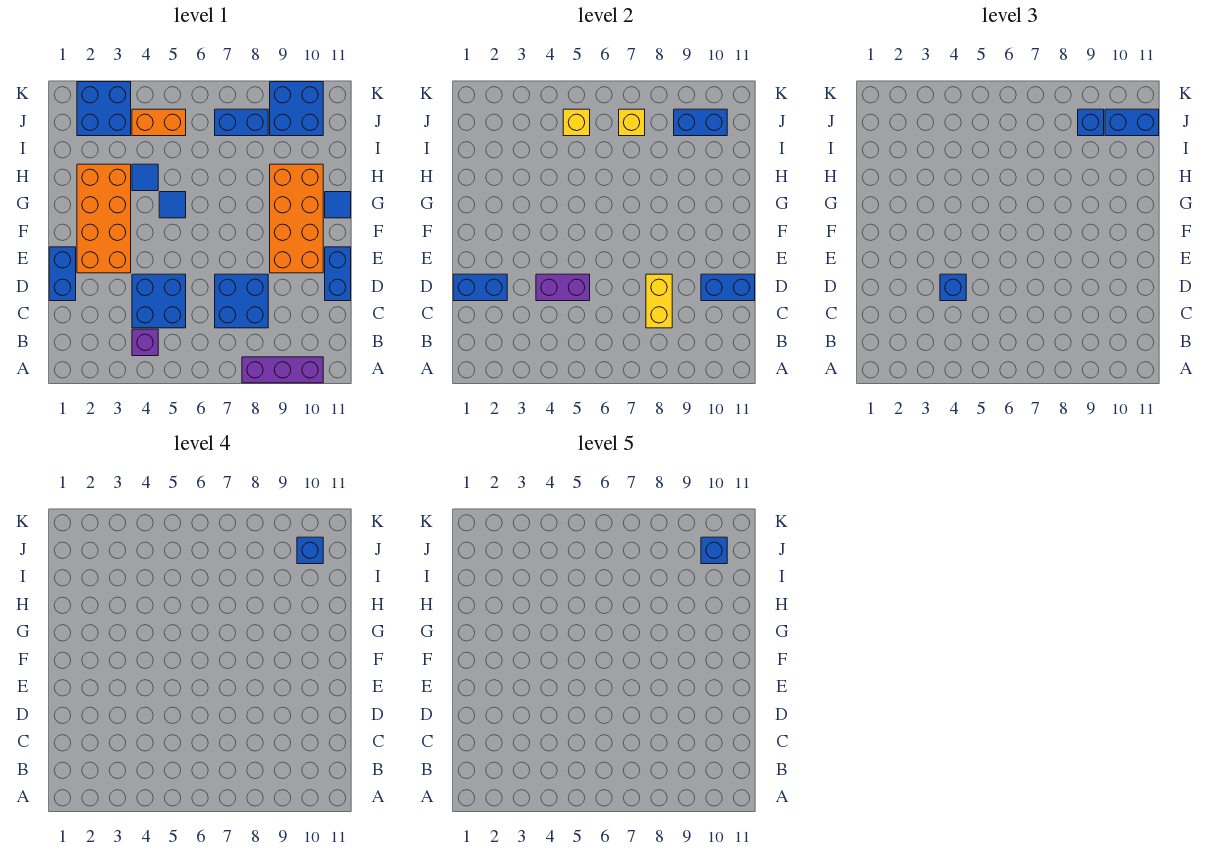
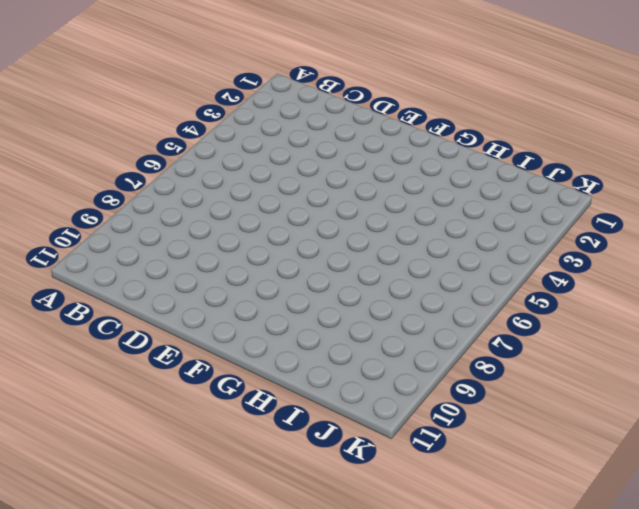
none -> purple 1x3 brick [242,357,323,383]
none -> purple 1x1 brick [132,329,158,356]
none -> blue 2x2 brick [132,274,186,328]

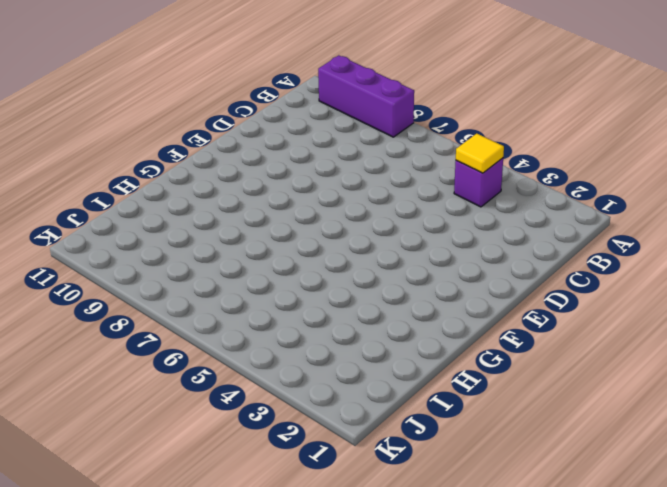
yellow 1x1 tile [456,134,504,173] -> none
none -> blue 2x2 brick [132,274,186,328]
none -> blue 2x2 brick [215,274,268,328]
none -> blue 1x2 brick [49,247,76,301]

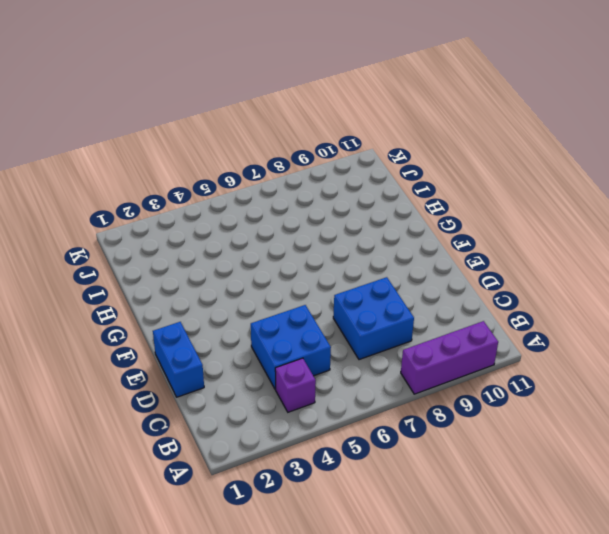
none -> blue 1x2 brick [325,247,351,301]
none -> orange 2x4 brick [77,164,131,273]
none -> orange 2x4 brick [270,164,323,273]

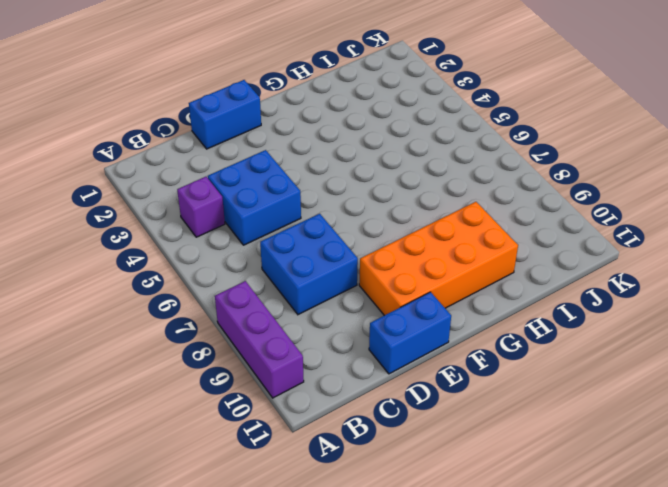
none -> orange 2x4 brick [77,164,131,273]
none -> blue 1x1 tile [159,192,186,218]
none -> blue 1x1 tile [325,192,351,218]

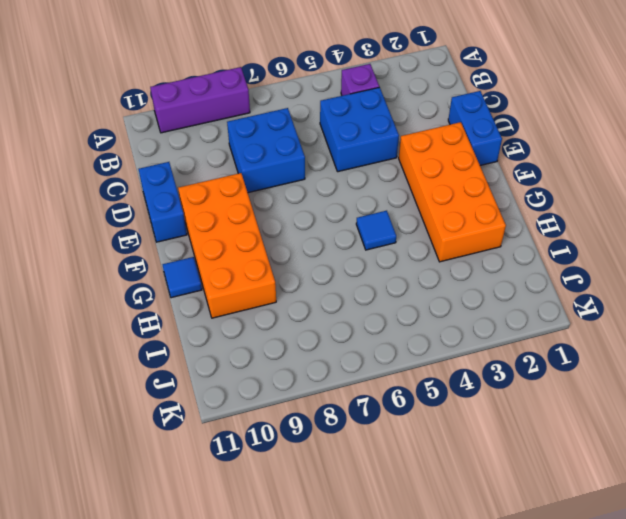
none -> blue 1x1 tile [132,164,158,191]
none -> blue 2x2 brick [77,82,131,136]
none -> orange 1x2 brick [132,109,186,136]

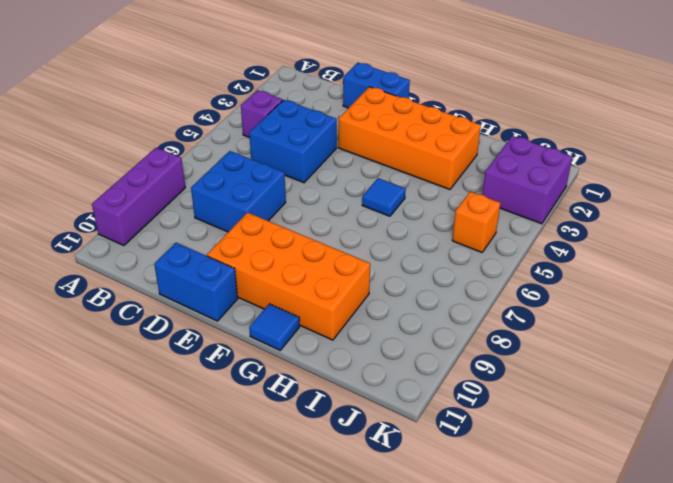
purple 2x2 brick [482,136,572,224] -> blue 2x2 brick [77,82,131,136]
orange 1x1 brick [452,192,500,252] -> orange 1x2 brick [132,109,186,136]
none -> blue 1x1 tile [132,164,158,191]
none -> blue 1x2 brick [215,109,268,136]
none -> blue 2x2 brick [270,82,323,136]

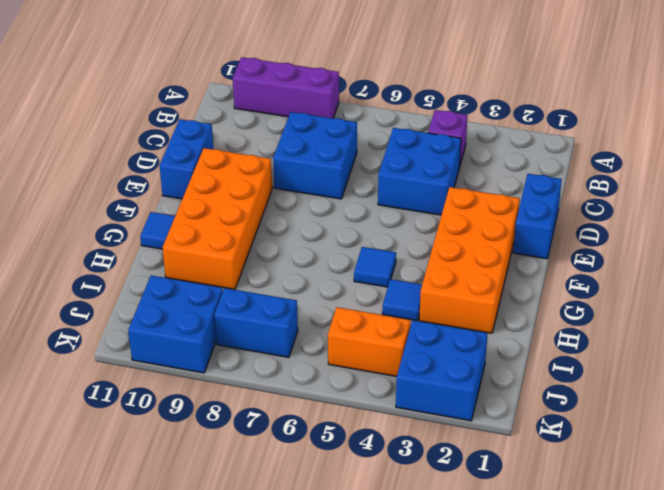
none -> yellow 1x2 brick [646,274,672,328]
none -> blue 1x2 brick [453,274,507,301]
none -> purple 1x2 brick [536,274,590,301]

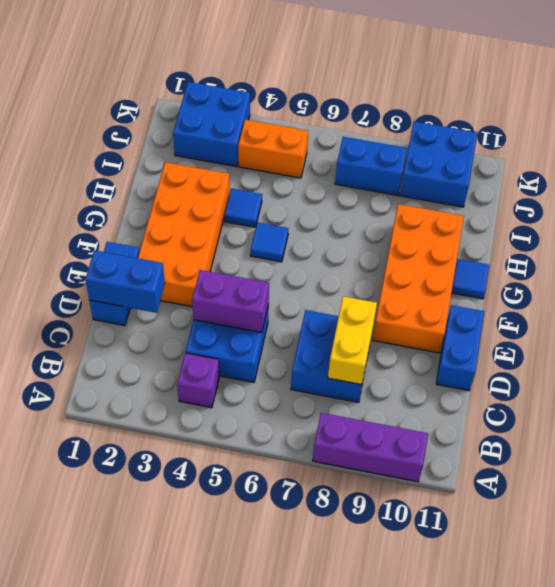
none -> blue 1x2 brick [701,274,755,301]
none -> yellow 1x1 brick [563,109,590,136]
none -> yellow 1x1 brick [619,109,645,136]

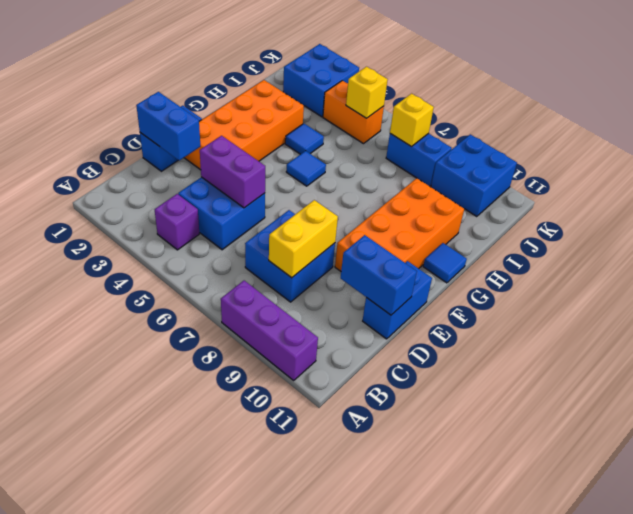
none -> blue 1x2 brick [674,109,727,136]
none -> blue 1x1 brick [940,274,966,301]
none -> blue 1x1 brick [1078,109,1104,136]

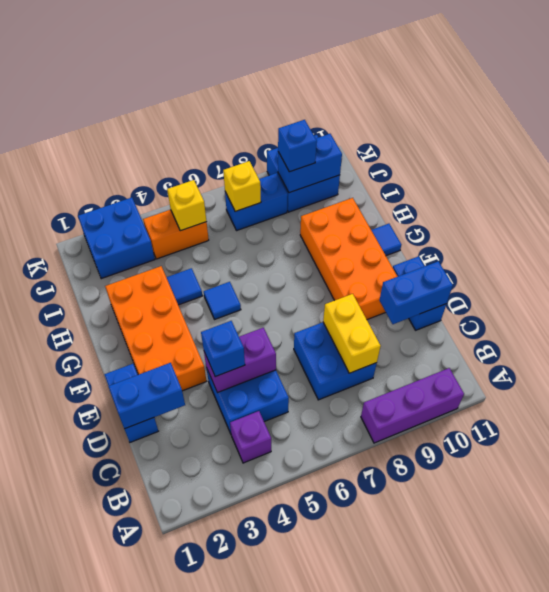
none -> blue 1x2 brick [1105,109,1159,136]
none -> blue 1x1 brick [297,537,323,564]
none -> blue 1x1 brick [701,537,727,564]

